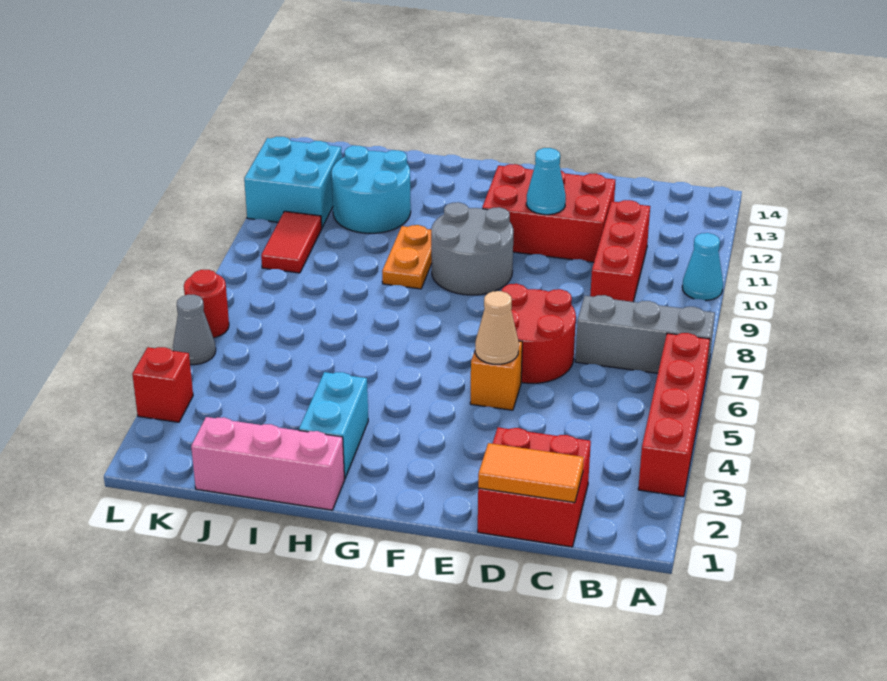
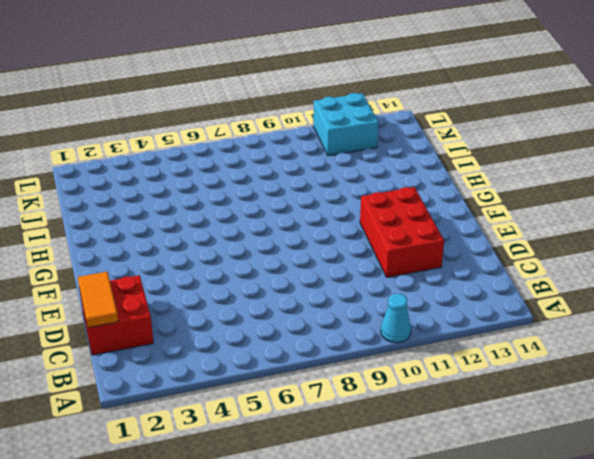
none -> red 1x4 brick [638,333,710,497]
none -> grey 1x3 brick [575,295,715,376]
none -> red 1x3 brick [590,200,650,302]

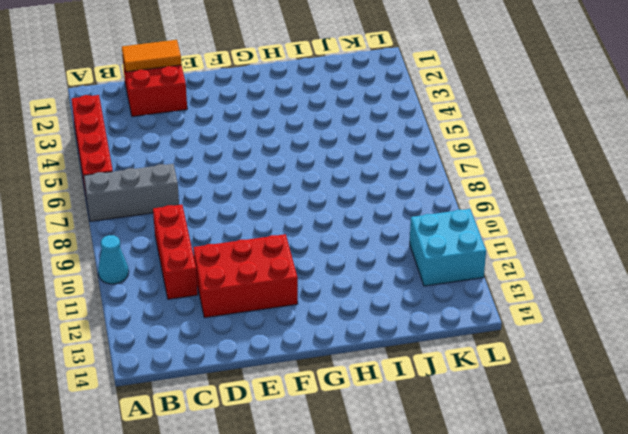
none -> red 2x2 round brick [502,284,576,383]
none -> orange 1x1 brick [470,341,522,410]
none -> grey 2x2 round brick [431,202,514,295]

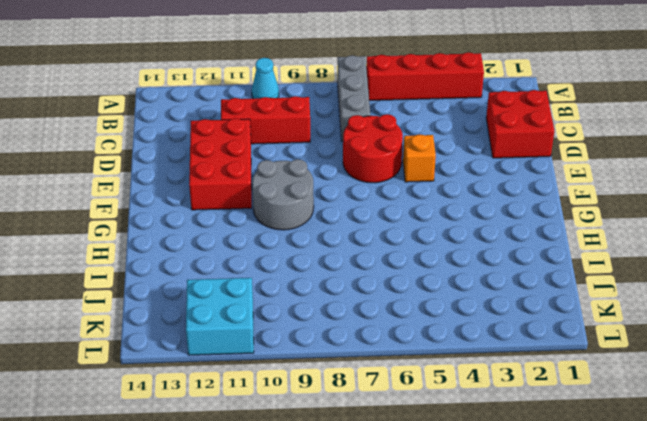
none -> pink 1x3 brick [191,417,344,510]
none -> cyan 1x2 brick [299,372,368,479]
none -> orange 1x2 plate [382,225,432,289]

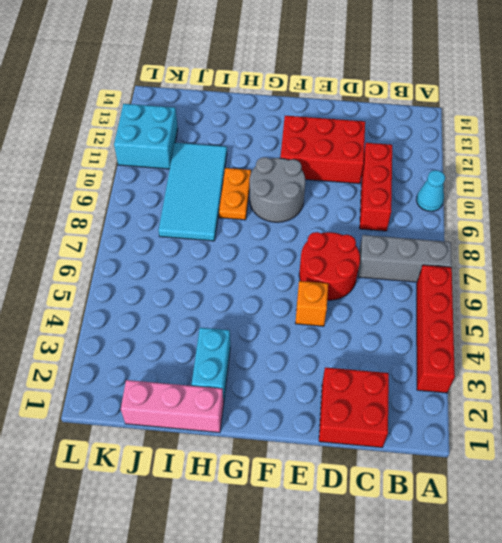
cyan 2x4 tile [159,143,227,241] -> cyan 2x2 round brick [332,146,411,233]
none -> red 1x2 tile [261,211,322,273]
none -> red 1x1 brick [132,347,193,422]
none -> grey 1x1 cone [173,295,216,365]

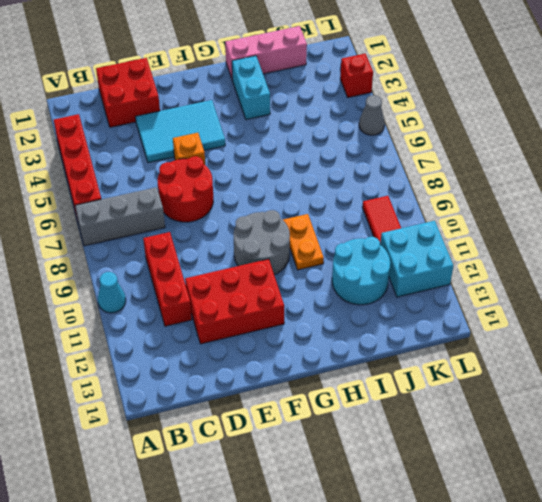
cyan 2x3 tile [136,100,225,163] -> none
none -> red 1x1 round brick [184,270,229,338]
none -> orange 1x2 tile [478,443,584,503]
none -> tan 1x1 cone [475,291,519,364]

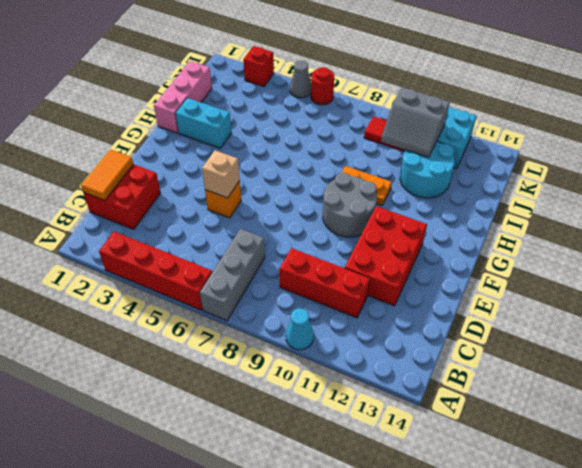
tan 1x1 brick [202,150,240,198] -> tan 1x1 cone [475,291,519,364]
grey 2x2 slope [381,87,450,157] -> none
none -> red 2x2 round brick [502,284,576,383]
none -> cyan 1x1 cone [526,148,566,215]

